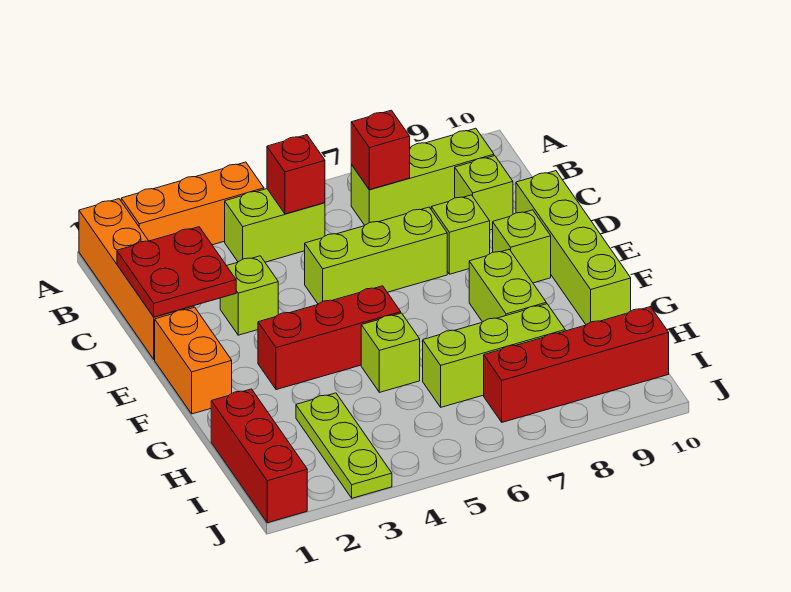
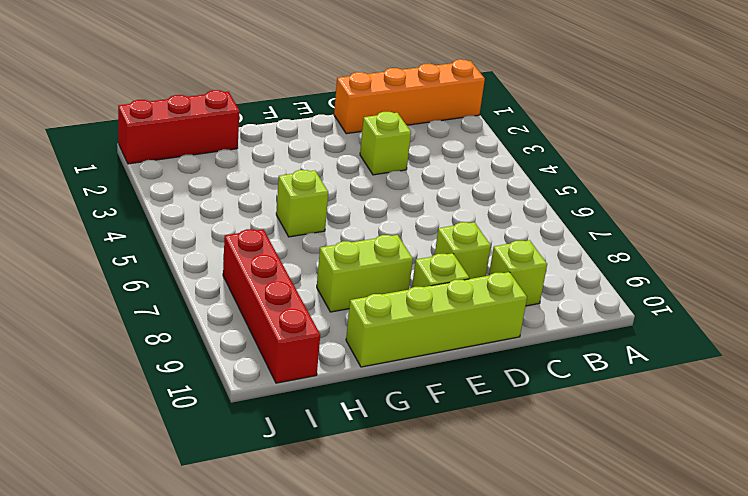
none -> orange 1x3 brick [121,162,264,245]
none -> lime 1x2 brick [225,189,325,262]
none -> lime 1x3 brick [351,128,494,225]

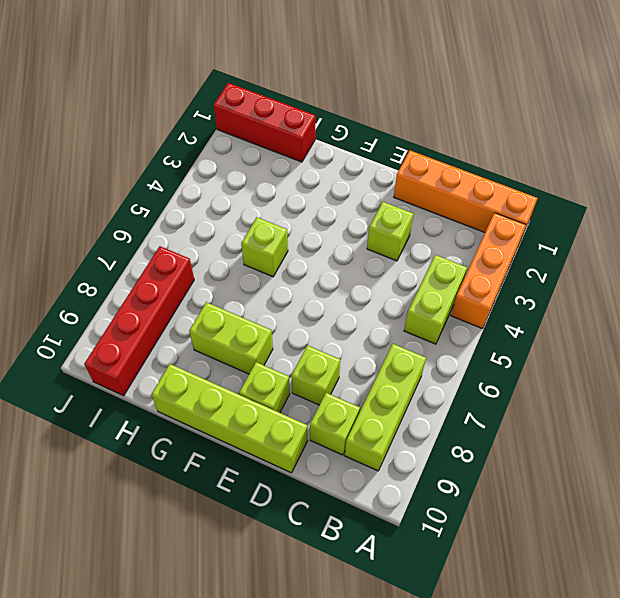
none -> lime 1x3 brick [305,207,447,304]
none -> orange 1x2 brick [155,307,232,414]
none -> red 1x3 brick [258,286,401,390]

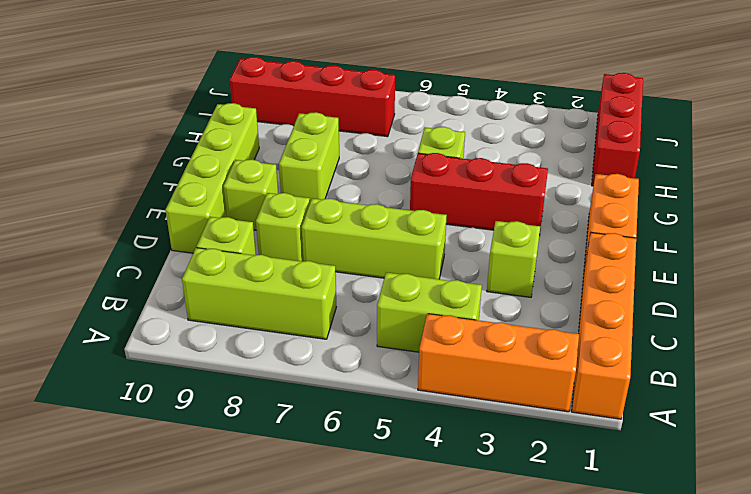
none -> lime 1x3 plate [296,393,392,498]
none -> lime 1x3 brick [423,304,565,407]
none -> red 1x1 brick [267,135,325,214]

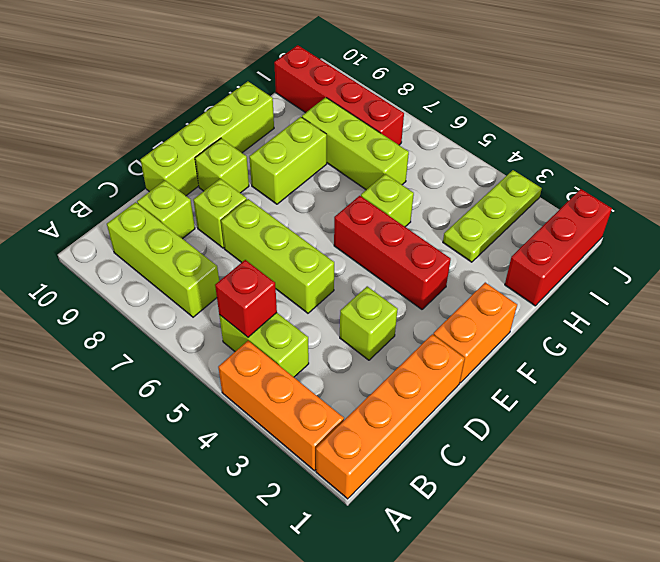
none -> red 1x1 brick [351,110,410,190]
none -> red 2x2 plate [117,227,236,317]

